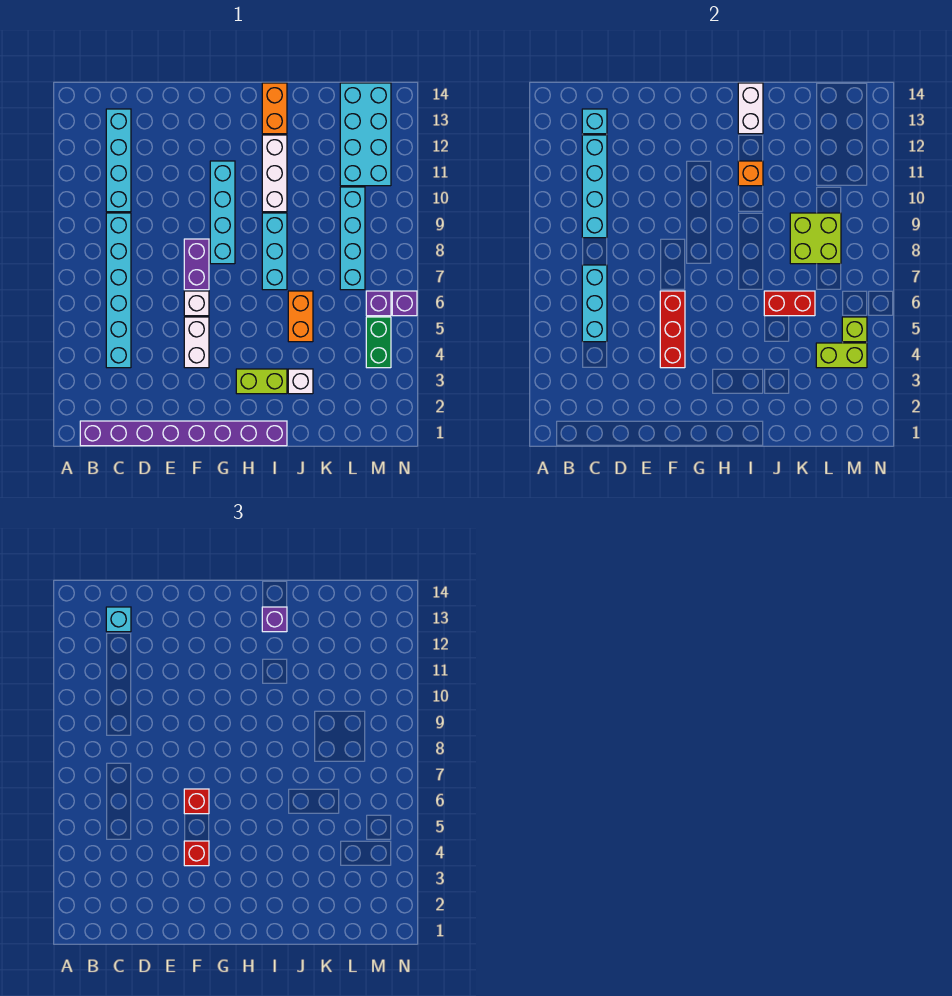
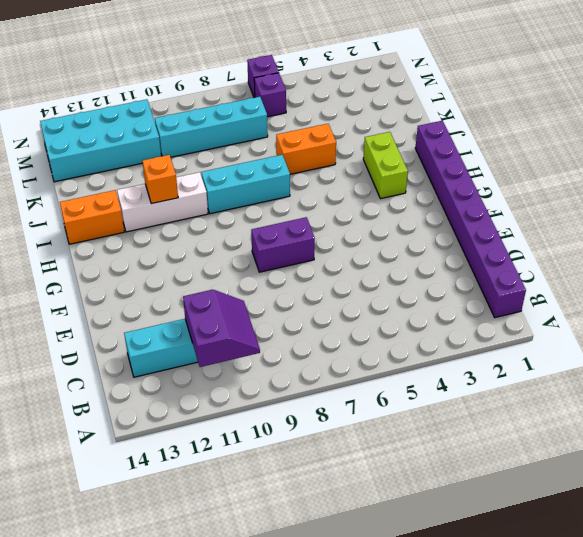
purple 2x2 slope [183,290,260,367] -> cyan 1x4 brick [582,135,607,238]
none -> cyan 1x6 brick [106,213,131,368]
none -> white 1x2 brick [184,317,209,368]
none -> white 1x1 brick [184,291,209,316]
none -> cyan 1x4 brick [210,161,235,264]

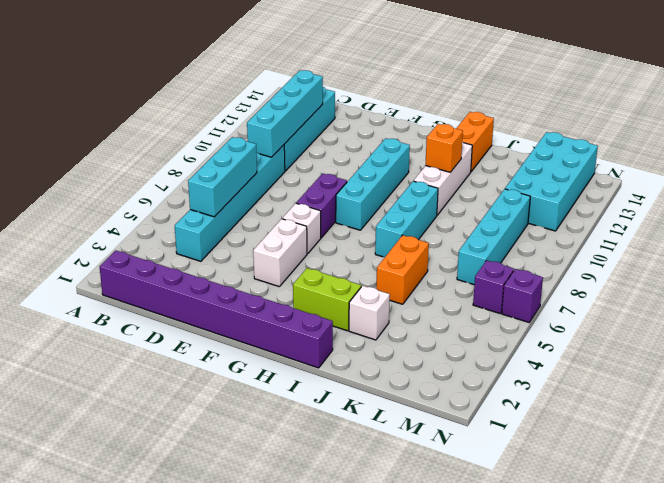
none -> green 1x2 brick [366,317,391,368]
none -> cyan 1x1 brick [582,109,607,134]
none -> red 1x3 brick [660,291,685,368]
none -> white 1x2 brick [738,83,763,134]

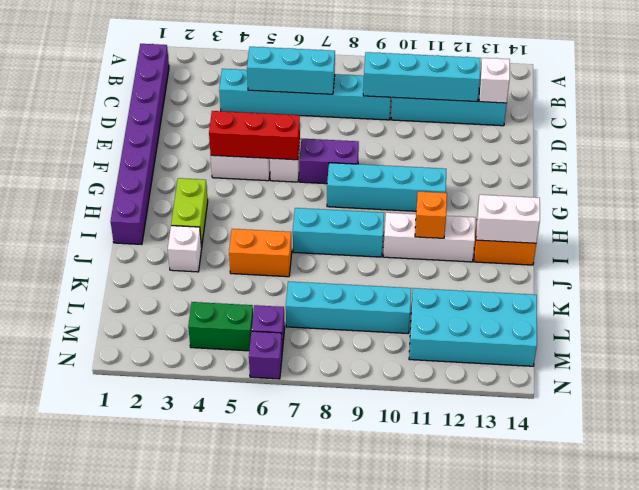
white 1x1 brick [479,58,510,103] -> cyan 1x1 brick [582,109,607,134]
none -> red 1x2 brick [764,291,815,316]
none -> lime 2x2 brick [790,213,841,264]
none -> lime 1x2 brick [816,343,867,368]
none -> lime 1x1 brick [842,317,867,342]

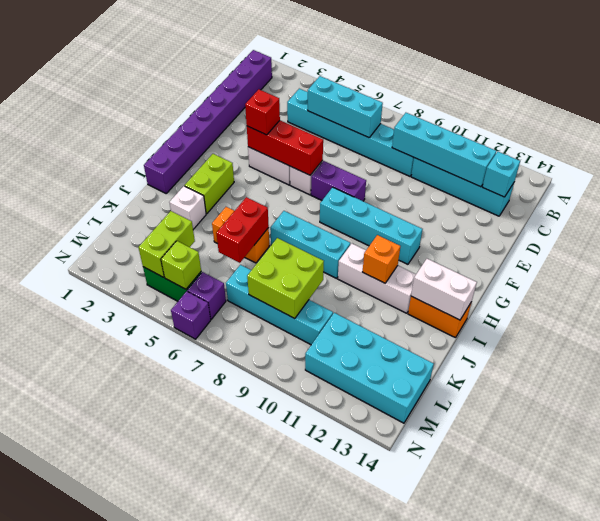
none -> cyan 1x1 brick [106,607,131,632]
none -> red 1x1 brick [184,789,209,814]
none -> purple 1x1 brick [262,607,287,632]

